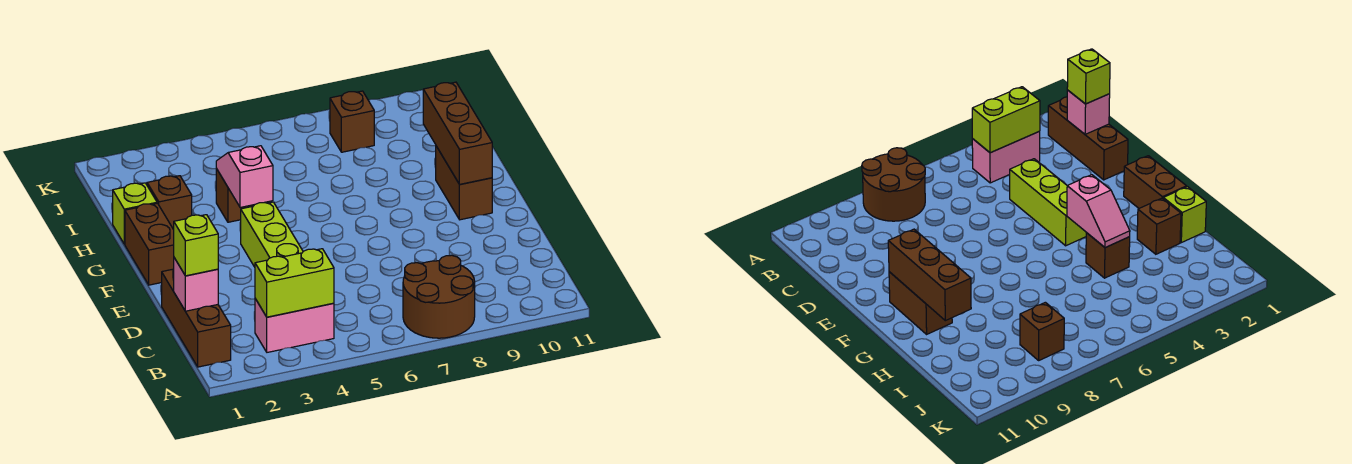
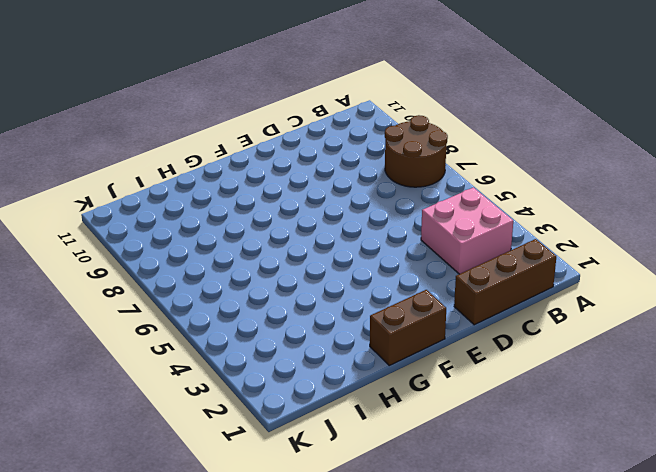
pink 2x2 brick [421,187,513,274] -> pink 1x2 brick [255,299,334,352]
none -> lime 1x3 brick [241,202,303,267]
none -> brown 1x2 brick [436,146,492,220]
none -> lime 1x1 brick [113,183,157,244]

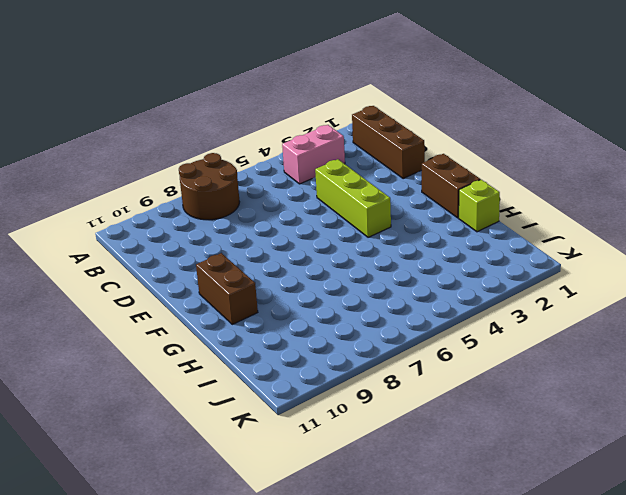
none -> brown 1x1 brick [147,176,192,230]
none -> brown 1x1 brick [216,168,254,222]
none -> brown 1x1 brick [330,91,374,152]

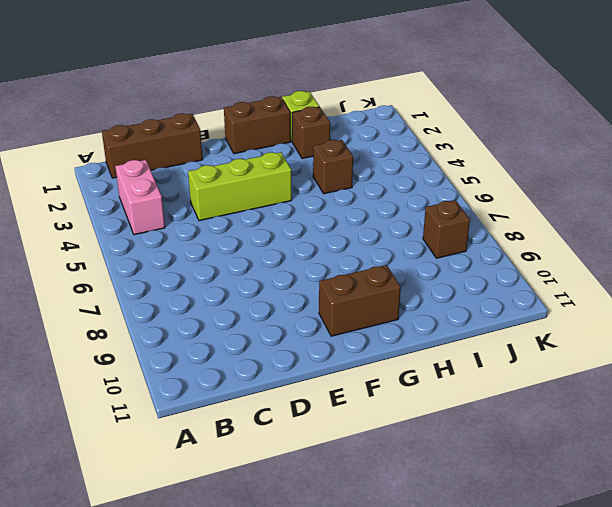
none -> brown 2x2 round brick [403,255,475,338]
none -> lime 1x2 brick [255,249,334,317]
none -> pink 1x1 brick [174,258,218,311]

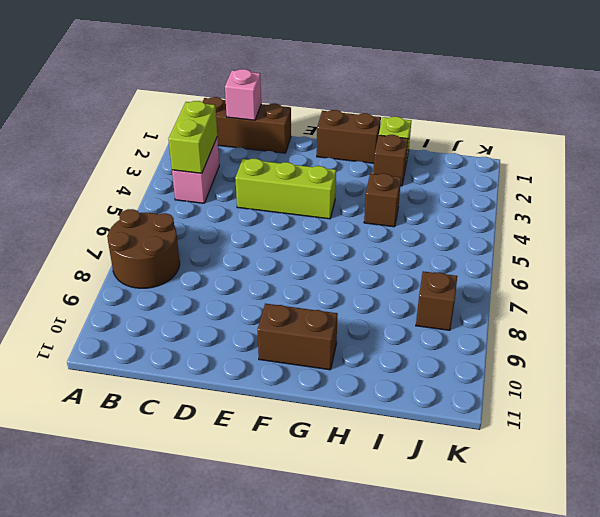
none -> brown 1x3 brick [423,82,492,185]
none -> pink 1x2 slope [216,146,273,207]
none -> lime 1x1 brick [174,215,218,276]

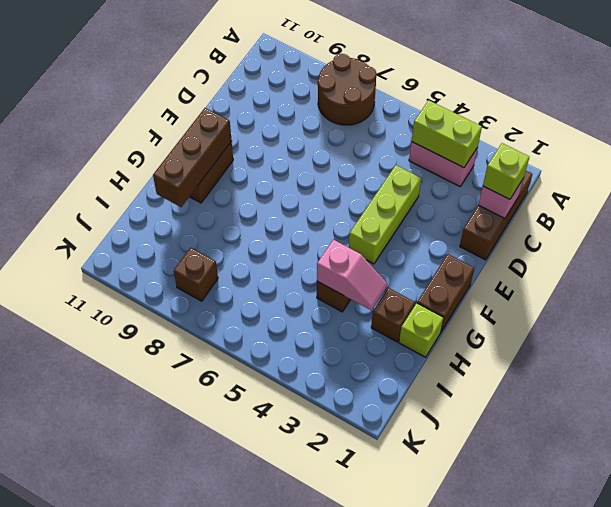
pink 1x2 slope [317,240,387,310] -> pink 1x2 slope turned to [216,146,273,207]

